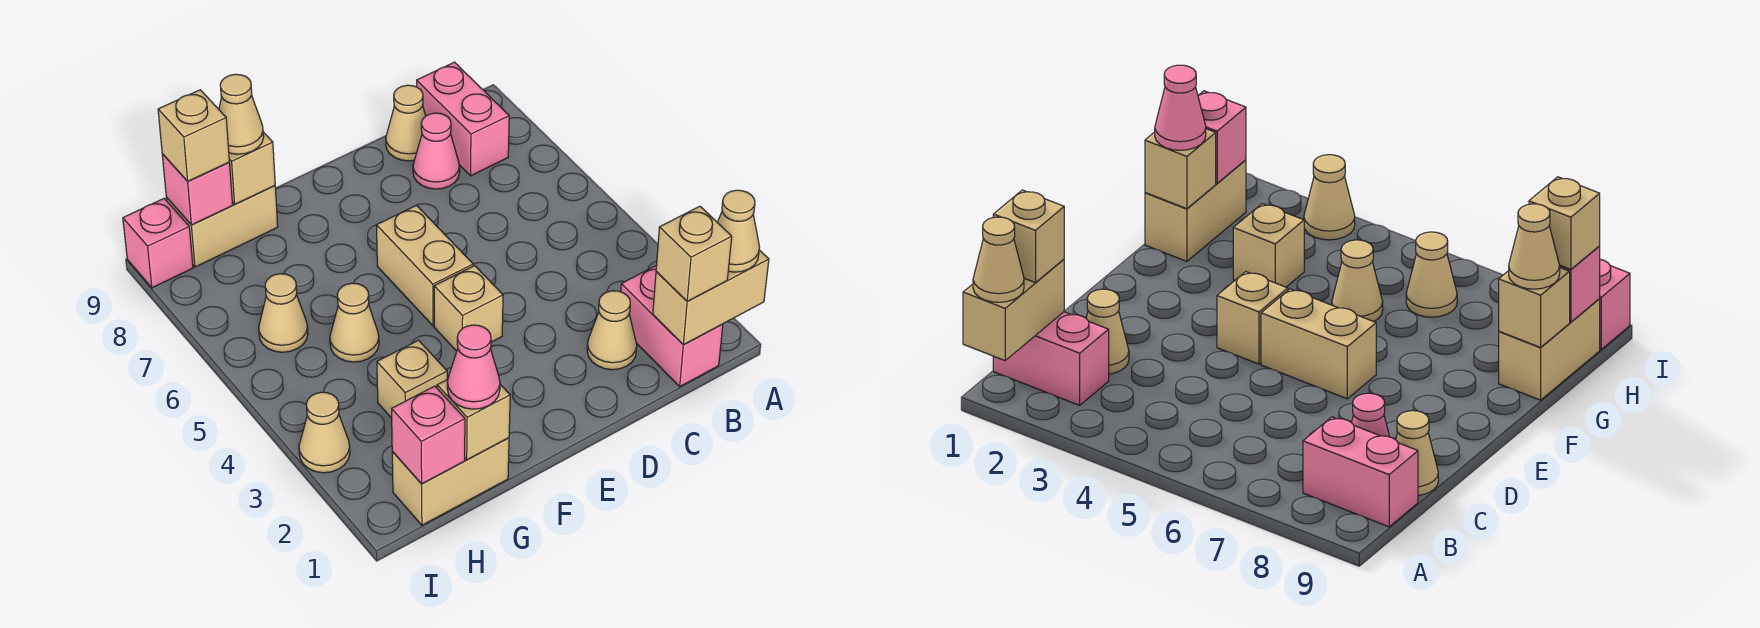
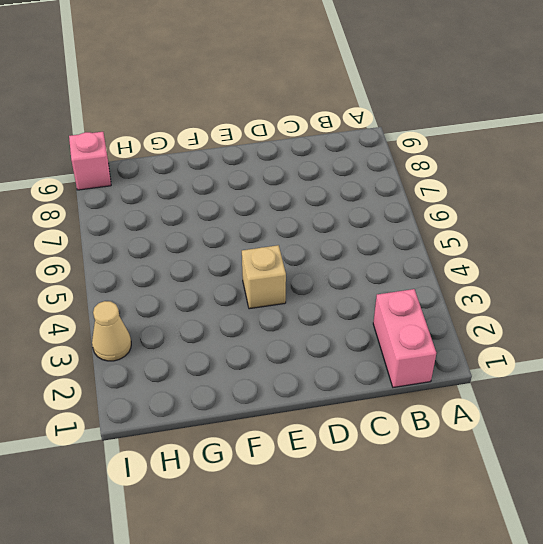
none -> pink 1x2 brick [417,62,509,176]
none -> tan 1x1 cone [587,291,637,370]
none -> pink 1x1 cone [413,113,460,189]

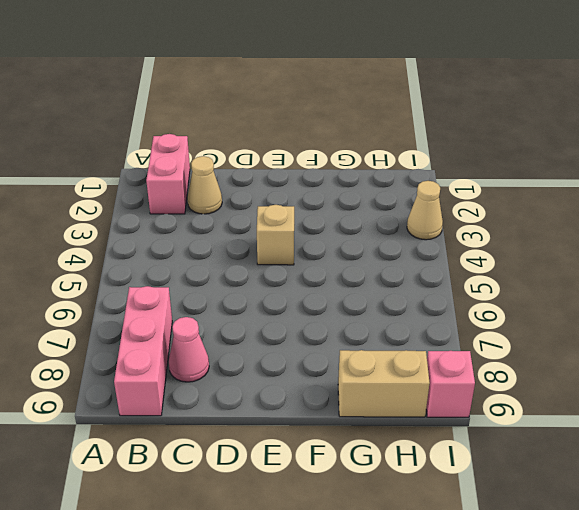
pink 1x3 brick [114,286,172,416] -> pink 1x2 brick [417,62,509,176]
none -> tan 1x1 cone [386,85,426,161]
none -> tan 1x2 brick [376,205,473,326]
none -> tan 1x2 brick [392,438,509,525]

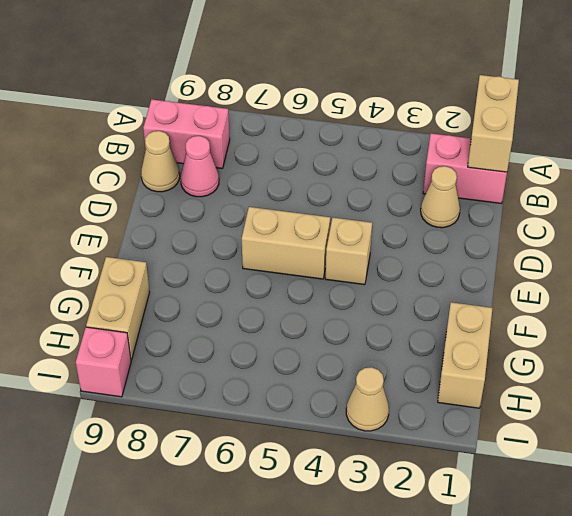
none -> tan 1x1 brick [377,340,447,418]
none -> tan 1x1 cone [330,283,379,362]
none -> tan 1x1 cone [259,274,308,352]

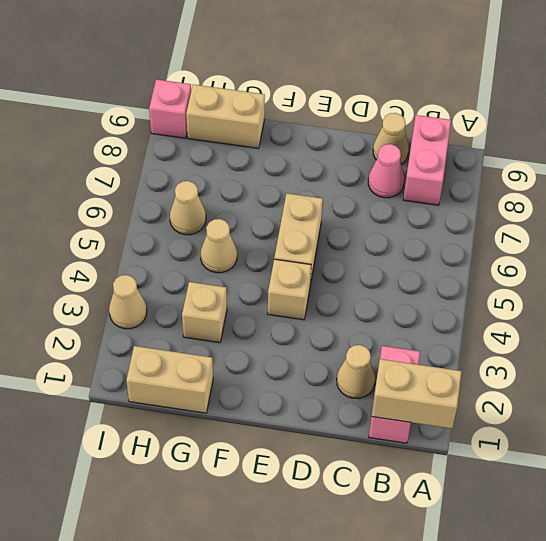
none -> tan 1x1 brick [437,379,510,460]
none -> tan 1x1 brick [229,132,275,204]
none -> pink 1x1 brick [392,386,465,484]

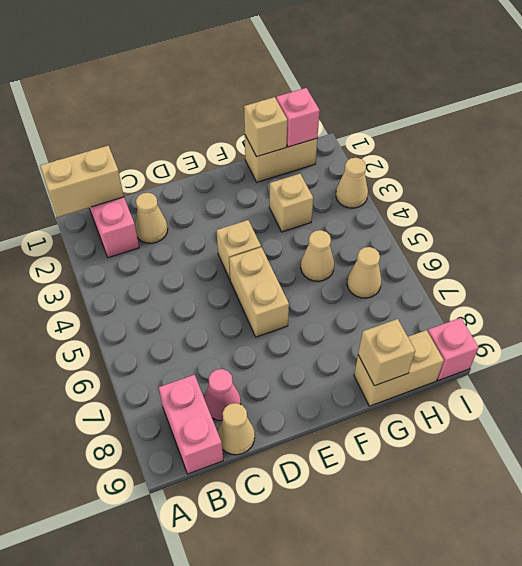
none -> pink 1x1 brick [162,154,233,225]
none -> tan 1x1 cone [717,190,759,272]
none -> tan 1x1 brick [656,206,732,301]

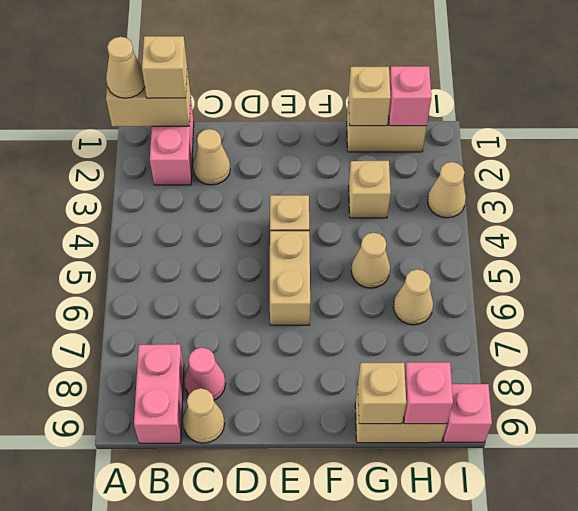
none -> pink 1x1 cone [447,325,500,409]
none -> tan 1x1 cone [219,74,264,154]
none -> tan 1x1 brick [158,90,229,181]

